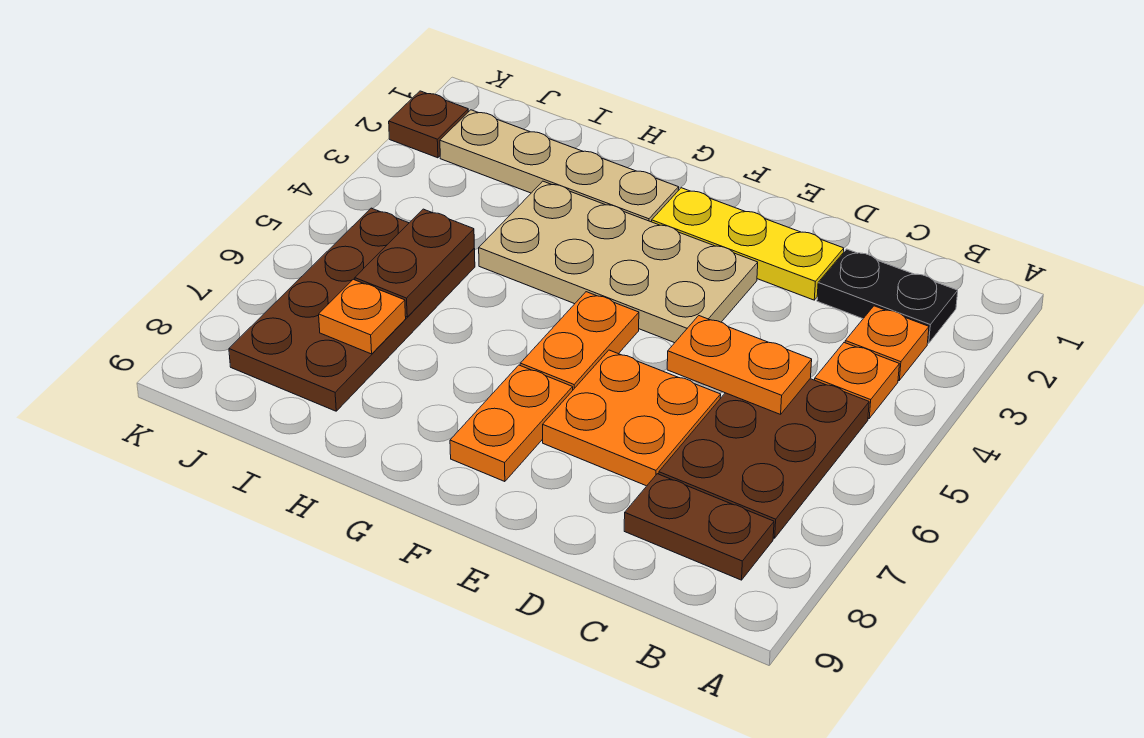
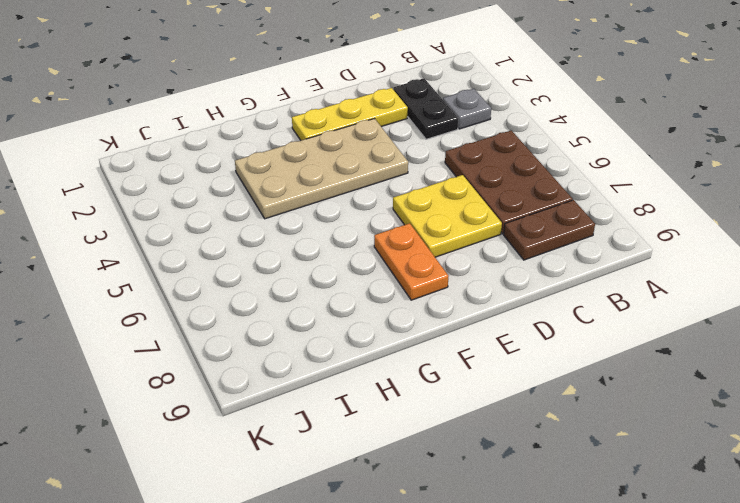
grey 1x1 plate [443,89,491,129] -> orange 1x1 plate [845,306,929,380]
black 1x2 plate [393,78,458,139] -> black 1x2 plate turned to [817,249,958,343]
yellow 2x2 plate [393,175,502,257] -> orange 2x2 plate [543,350,721,486]
none -> orange 1x1 plate [815,343,899,418]
none -> orange 1x2 plate [520,292,639,390]
none -> tan 1x4 plate [440,110,679,222]

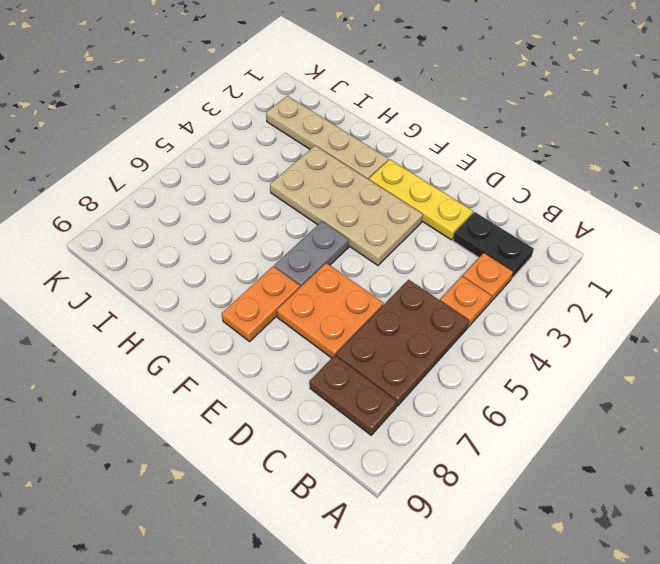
grey 1x2 plate [274,221,349,287] -> orange 1x2 plate [520,292,639,390]
none -> brown 2x4 plate [229,208,475,411]
none -> brown 1x1 plate [389,91,468,158]
none -> orange 1x2 plate [667,316,812,414]

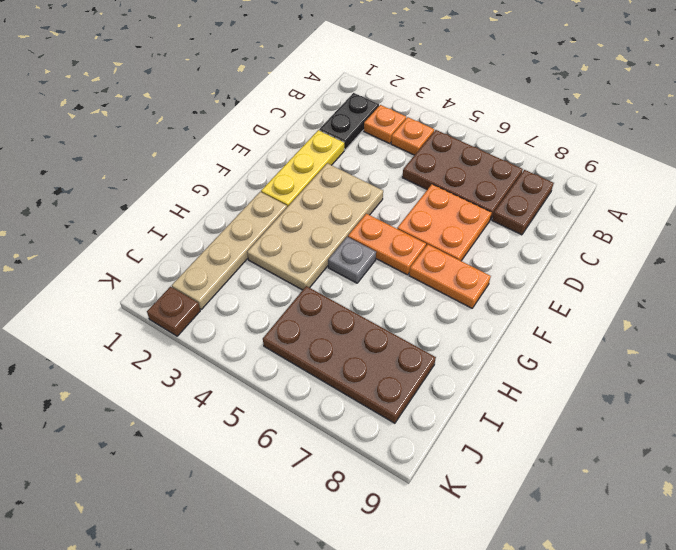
grey 1x1 plate [328,237,376,283] -> none
none -> orange 1x2 plate [667,316,812,414]
none -> brown 1x2 plate [355,209,474,317]
none -> orange 1x1 plate [319,279,406,354]

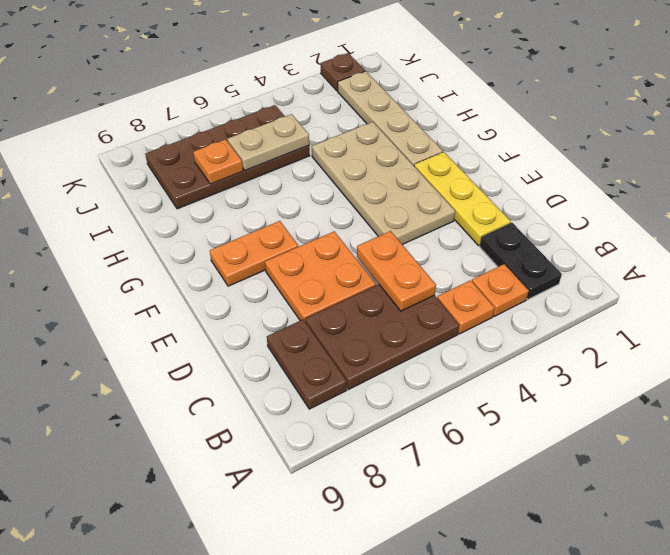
tan 1x2 plate [228,114,309,170] -> brown 1x2 plate [355,209,474,317]
none -> orange 1x2 plate [520,292,639,390]

